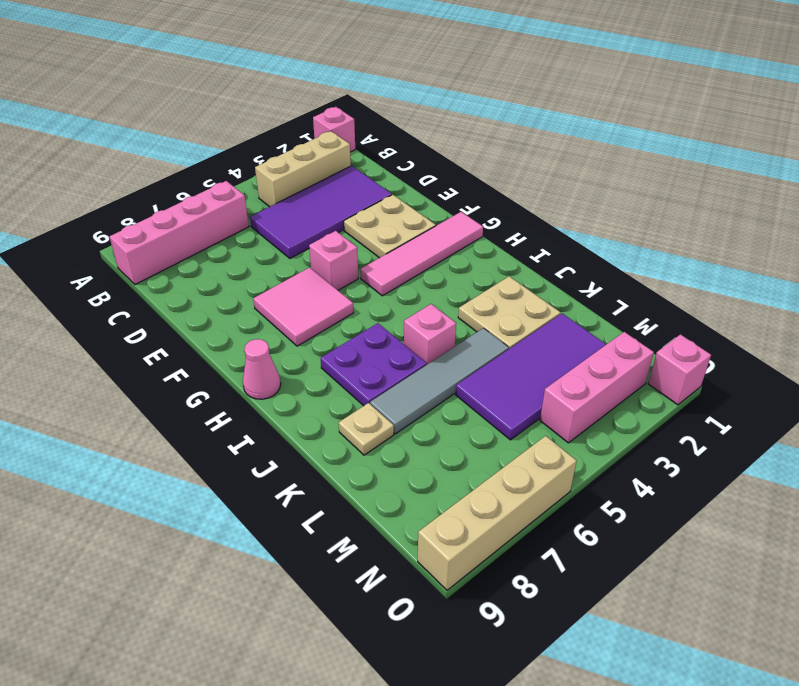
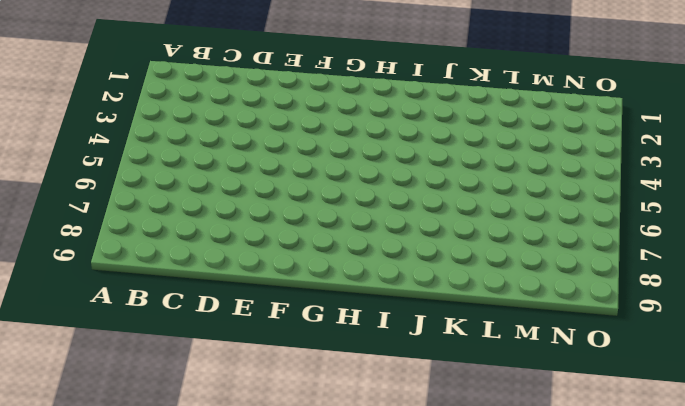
none -> pink 1x1 brick [313,107,355,152]
none -> tan 1x3 brick [255,131,351,207]
none -> pink 1x4 brick [110,181,249,284]

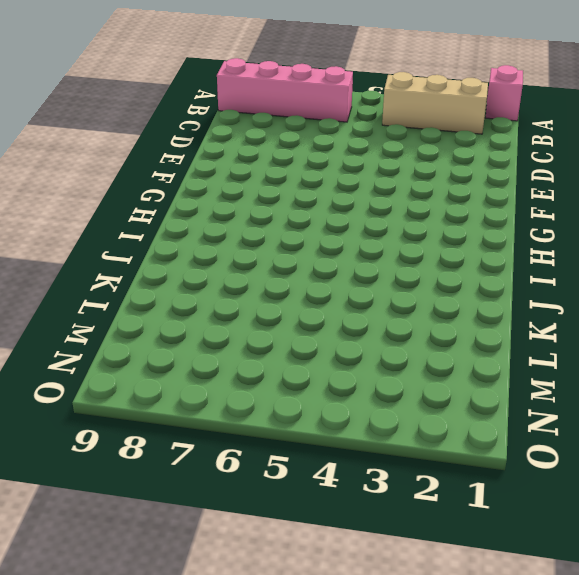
none -> purple 2x4 tile [250,166,392,258]
none -> tan 2x2 plate [344,195,436,258]
none -> pink 1x1 brick [309,231,358,290]

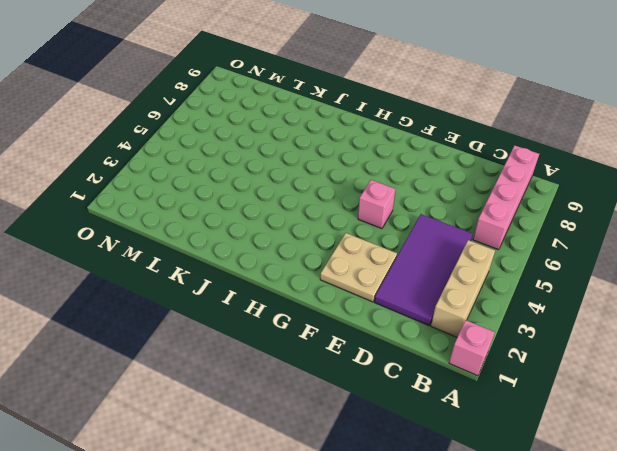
none -> pink 2x2 tile [253,268,354,346]
none -> pink 1x4 tile [360,212,483,296]
none -> pink 1x1 cone [243,339,281,399]

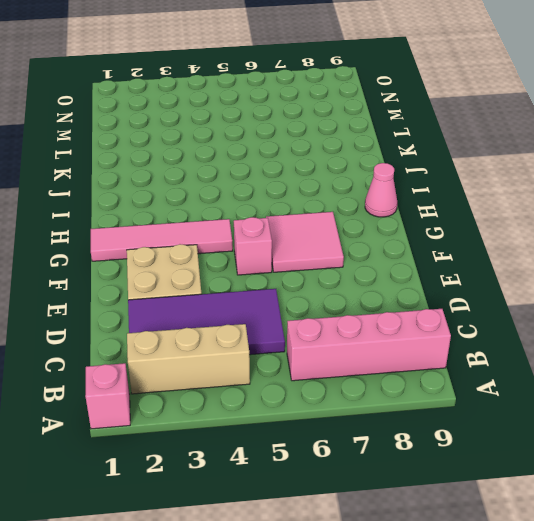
none -> purple 2x2 plate [321,323,427,406]
none -> tan 2x2 plate [458,276,561,349]
none -> pink 1x1 brick [404,304,456,364]

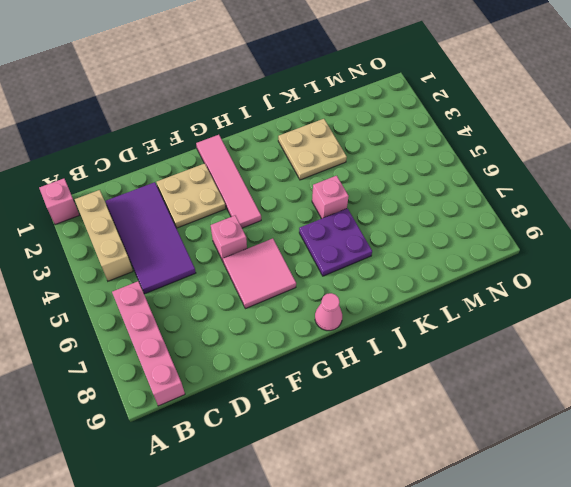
none -> grey 1x4 tile [370,328,509,434]
none -> tan 1x1 plate [339,403,394,455]
none -> purple 2x4 tile [456,314,606,440]

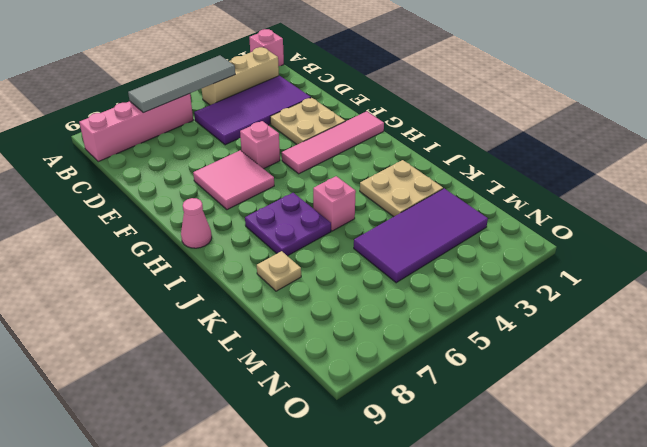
grey 1x4 tile [128,55,235,113] -> grey 1x4 tile moved to [370,328,509,434]
none -> pink 1x3 brick [540,332,654,443]
none -> pink 1x1 brick [648,334,711,405]
none -> tan 1x4 brick [418,436,577,590]

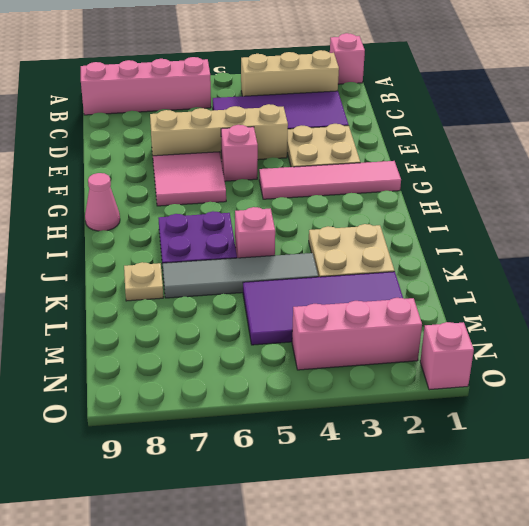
tan 1x4 brick [150,104,288,161] -> tan 1x4 brick moved to [418,436,577,590]

